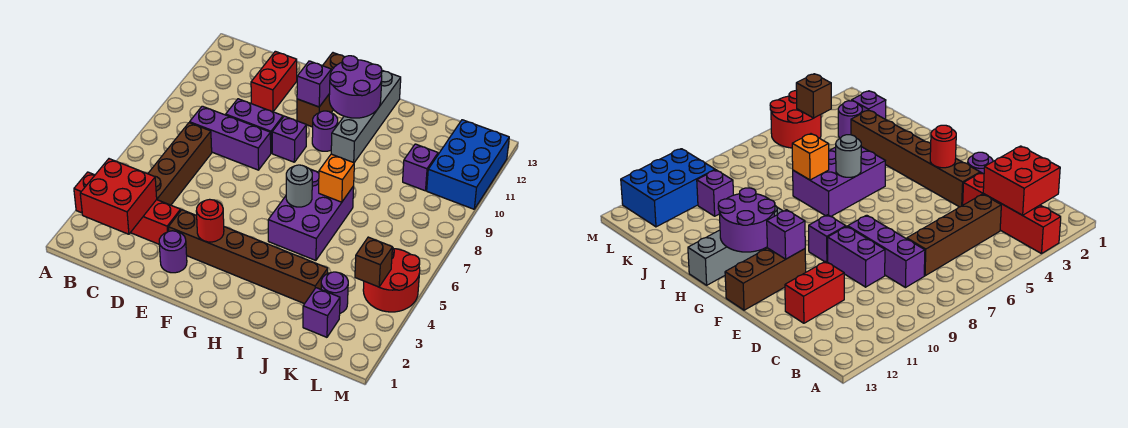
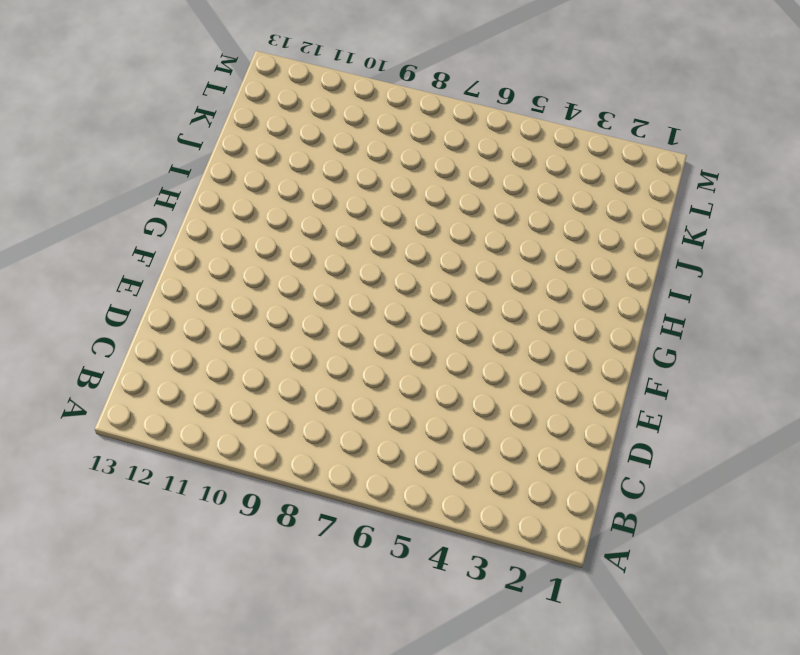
none -> red 1x4 brick [74,172,181,244]
none -> brown 1x4 brick [148,123,212,205]
none -> purple 1x3 brick [190,106,271,170]

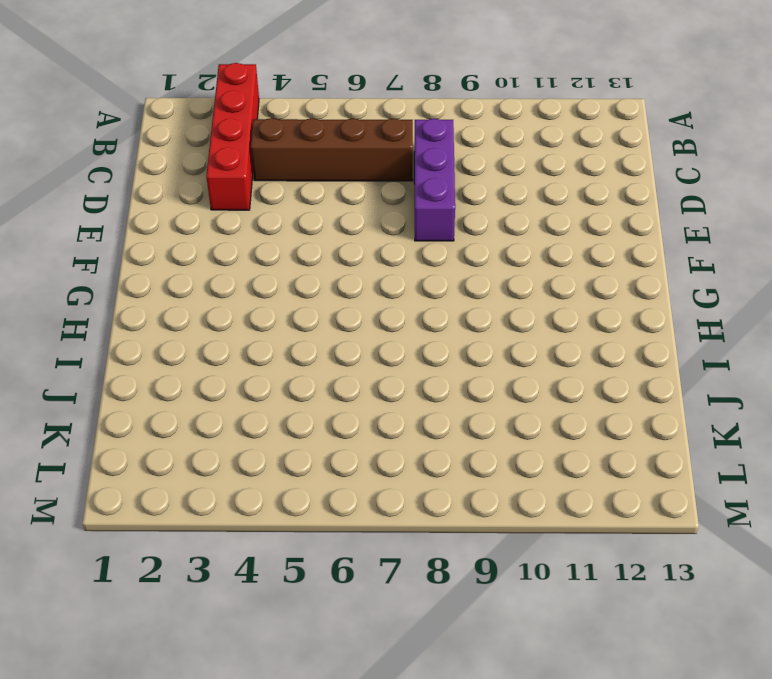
none -> purple 1x2 brick [226,99,283,153]
none -> red 1x2 brick [251,51,297,112]
none -> purple 1x1 round brick [159,231,187,273]

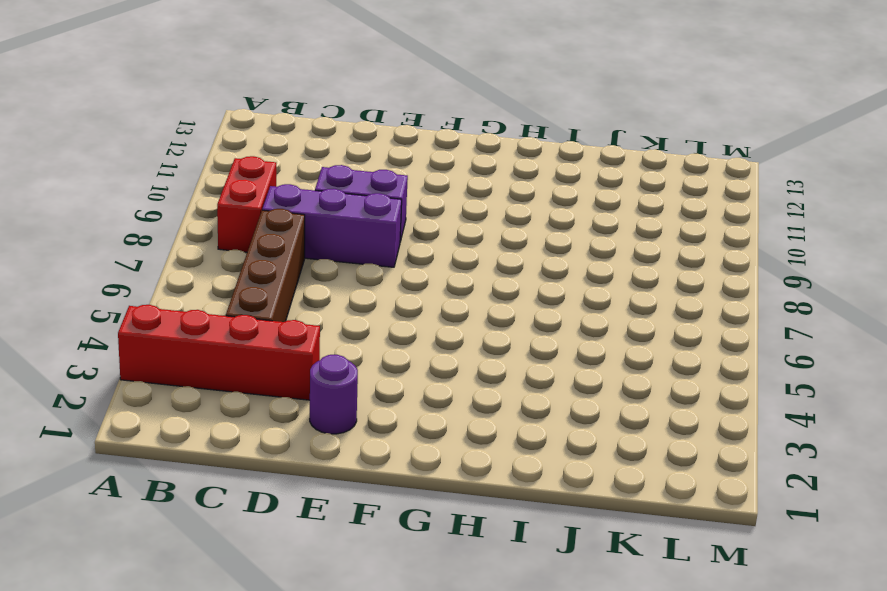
red 1x2 brick [217,156,276,252] -> red 1x2 brick moved to [251,51,297,112]
none -> brown 1x6 brick [168,210,328,304]
none -> purple 1x1 brick [272,116,306,162]
none -> brown 1x3 brick [297,53,344,127]

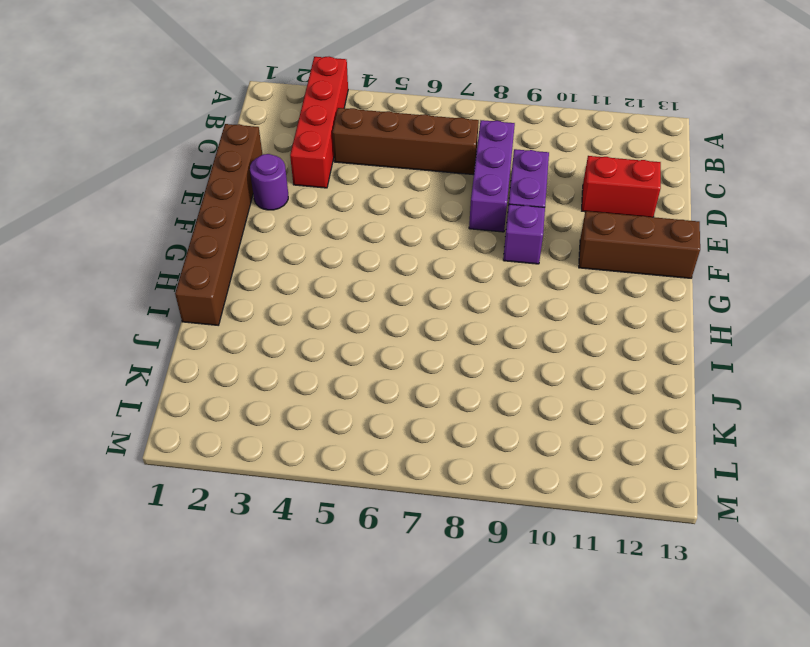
brown 1x6 brick [175,124,262,325] -> brown 1x6 brick moved to [168,210,328,304]
none -> purple 1x1 round brick [312,111,338,151]
none -> purple 2x3 brick [268,169,354,260]
none -> grey 1x4 brick [331,70,401,163]

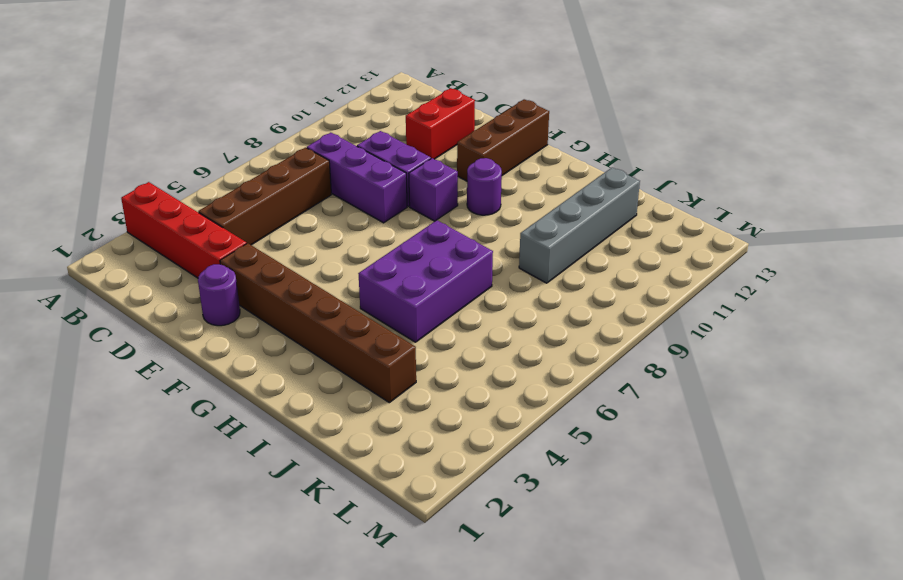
grey 1x4 brick [519,167,640,283] -> grey 1x4 brick moved to [331,70,401,163]
none -> purple 1x1 brick [303,288,340,337]
none -> purple 1x1 round brick [321,272,348,313]
none -> purple 1x1 brick [403,144,438,191]

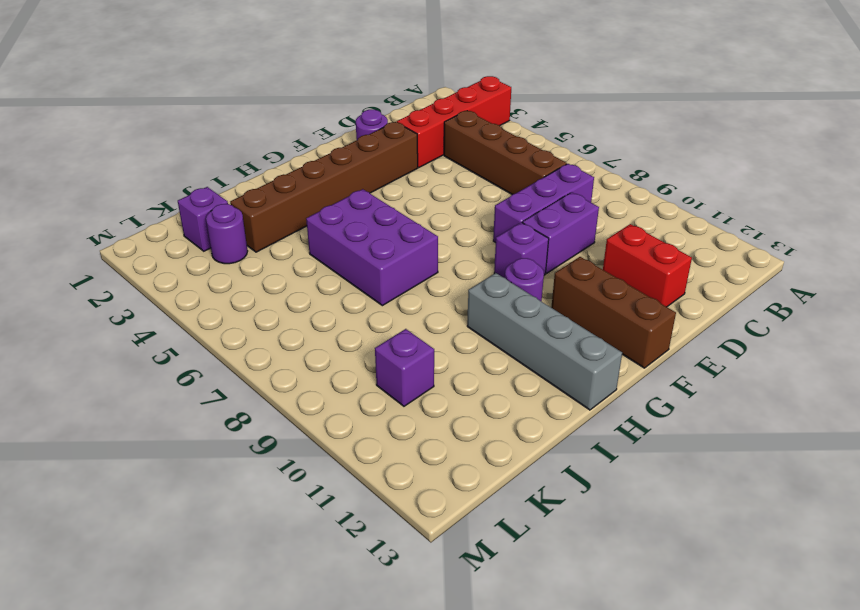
none -> red 2x2 round brick [363,247,420,312]
none -> blue 2x3 brick [427,120,509,209]
none -> red 2x2 brick [80,159,157,234]

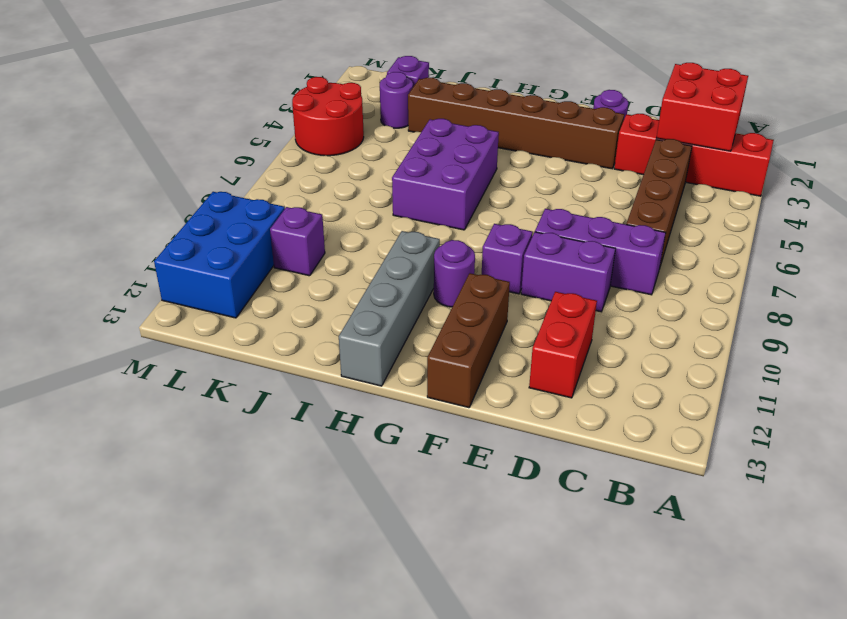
none -> red 1x1 round brick [196,199,224,242]
none -> purple 1x1 brick [297,61,331,107]
none -> purple 2x2 round brick [329,56,382,118]

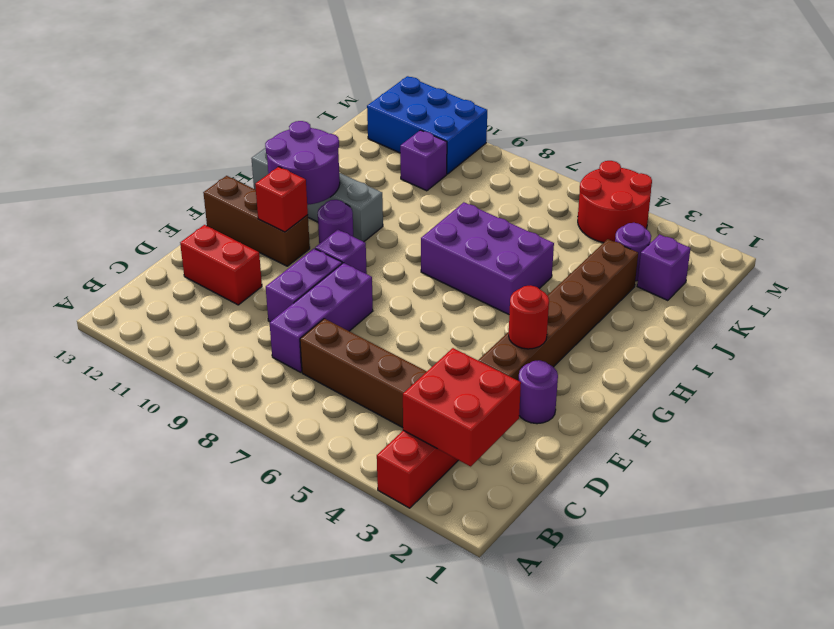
red 1x1 brick [255,167,308,232] -> purple 1x1 brick [297,61,331,107]
none -> grey 1x1 round brick [286,165,312,207]
none -> orange 1x1 brick [319,154,354,202]
none -> brown 1x1 brick [355,237,392,287]

